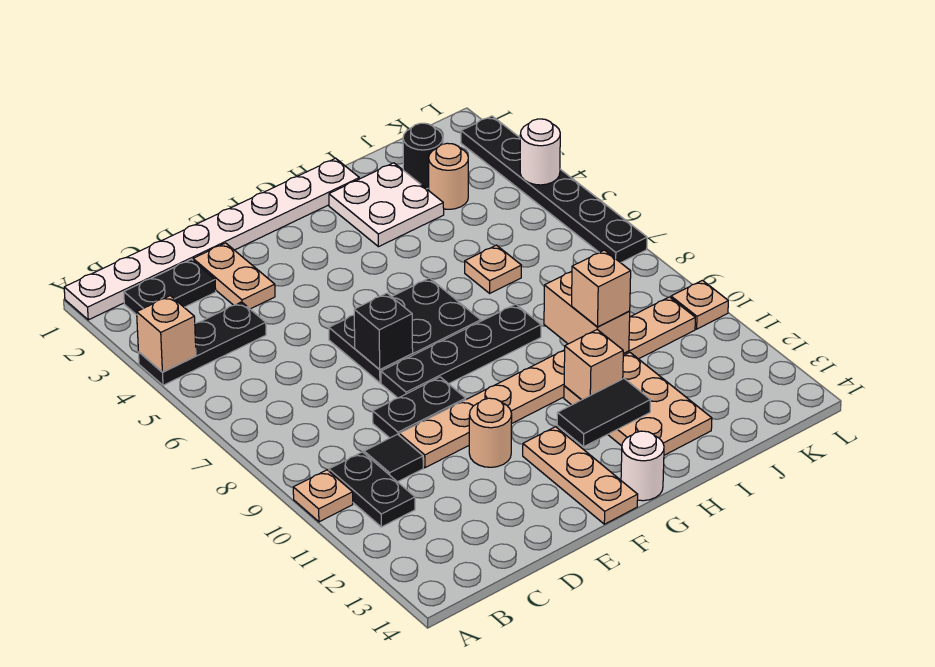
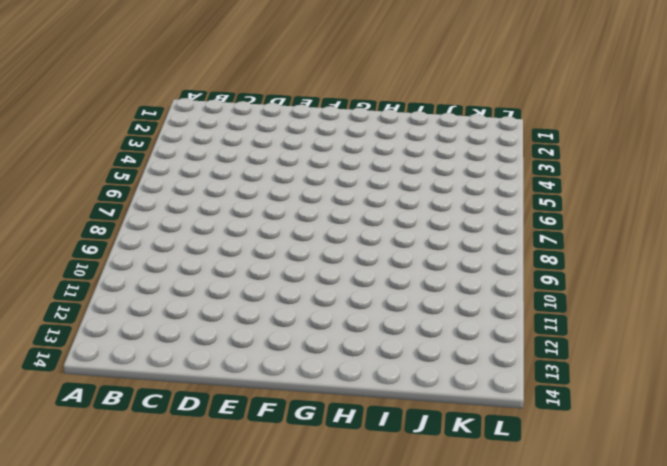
none -> white 1x8 plate [64,158,359,320]
none -> black 1x3 plate [139,302,266,385]
none -> tan 1x1 plate [293,470,353,522]

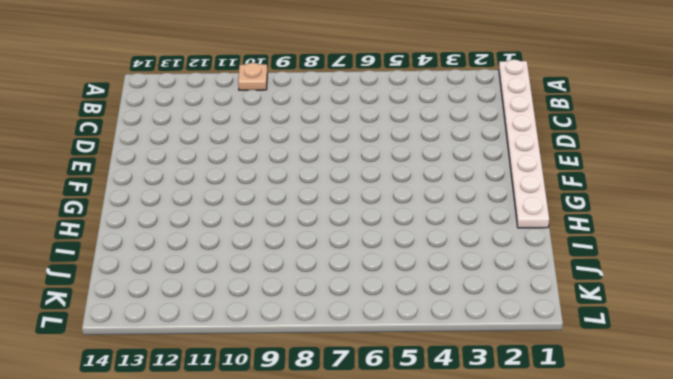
none -> black 1x3 plate [139,302,266,385]
none -> black 1x2 plate [124,259,216,315]
none -> black 1x2 plate [329,452,415,527]

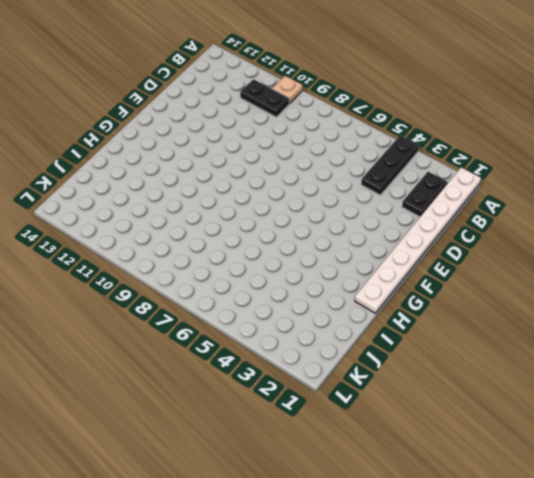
none -> black 1x1 tile [364,434,423,482]
none -> tan 1x2 plate [193,243,275,309]
none -> black 1x2 plate [373,377,466,438]

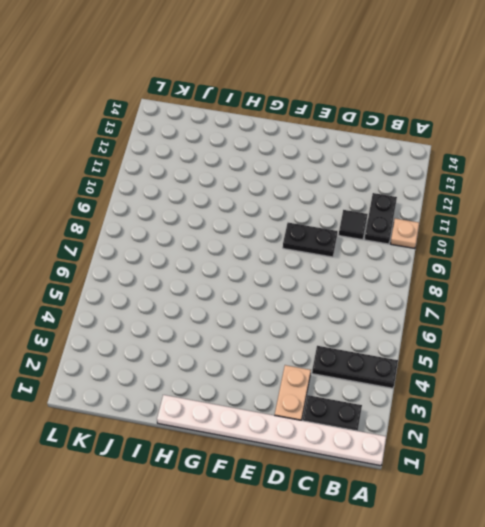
none -> tan 1x8 plate [399,297,695,468]
none -> black 2x3 plate [329,278,481,383]
none -> black 1x4 plate [381,304,541,398]

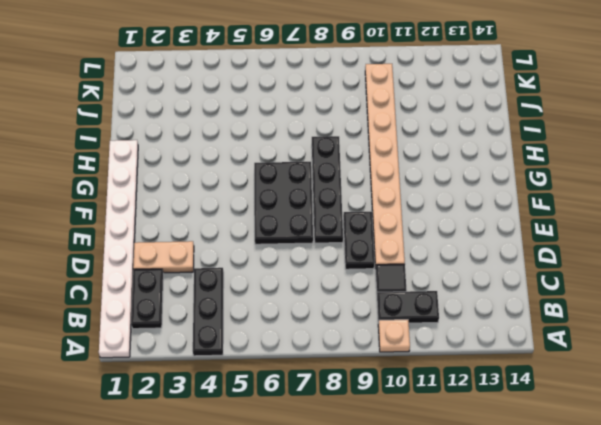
none -> tan 1x1 round brick [469,398,512,467]
none -> tan 1x3 plate [523,427,638,524]
none -> white 1x1 round brick [621,431,664,501]

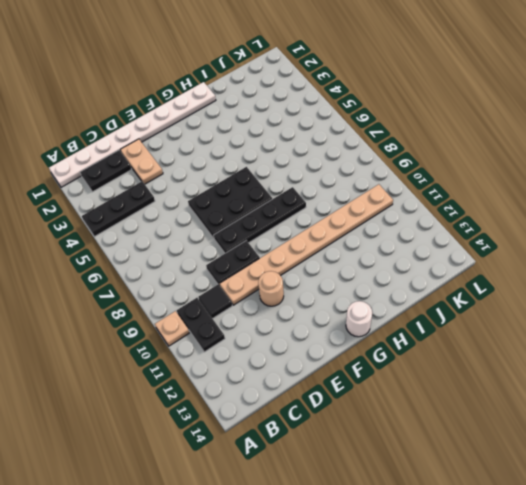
none -> tan 1x3 plate [523,427,638,524]
none -> white 2x2 plate [329,163,444,247]
none -> tan 2x3 plate [564,353,712,455]

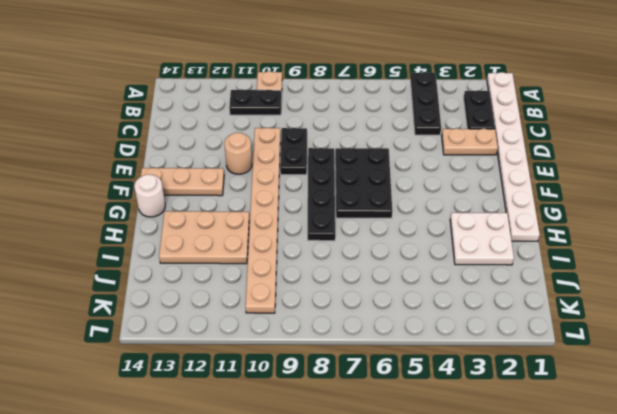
none -> black 1x1 tile [364,434,423,482]
none -> tan 1x1 plate [465,245,521,293]
none -> black 1x1 round brick [403,123,443,189]

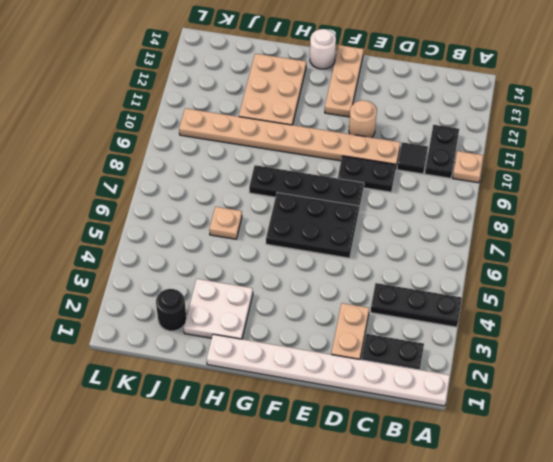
none -> tan 1x1 round brick [429,143,468,209]
none -> black 1x6 plate [461,116,647,263]
none -> tan 1x1 plate [671,280,728,329]

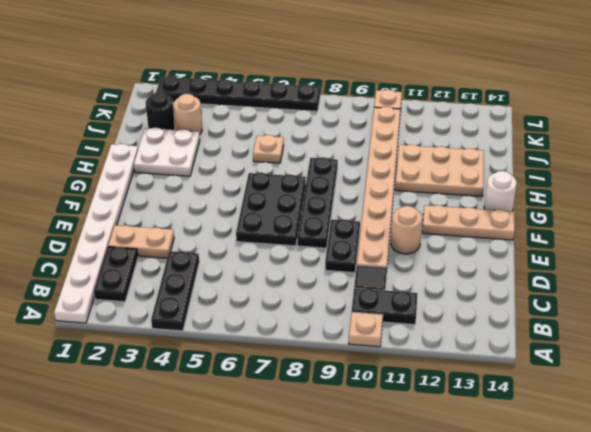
none -> tan 1x1 brick [137,296,196,372]
none -> black 1x1 brick [354,293,413,370]
none -> black 1x2 tile [557,379,650,447]

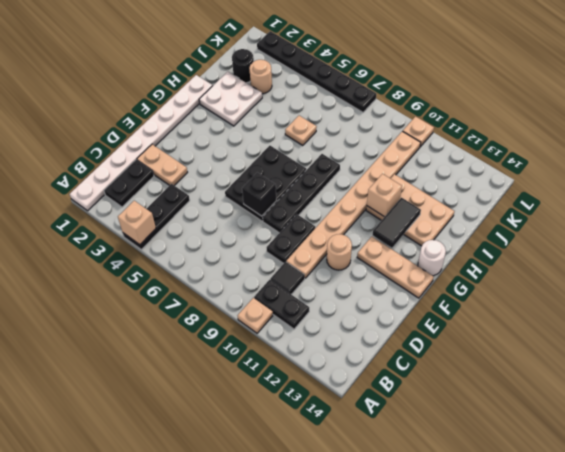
none -> tan 1x2 brick [544,271,630,354]
none -> white 1x1 round brick [520,119,560,185]
none -> tan 1x1 brick [572,250,631,327]

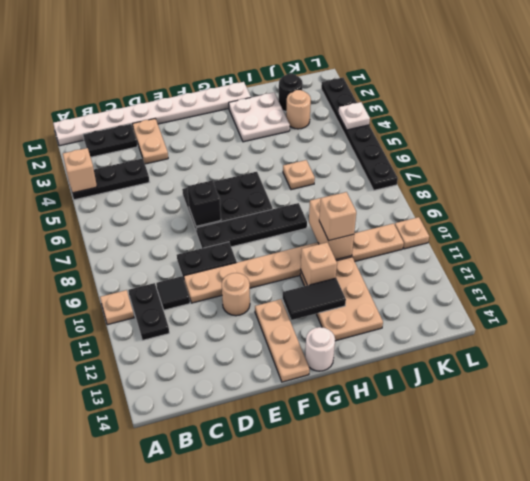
white 1x1 plate [338,102,370,130] -> white 1x1 round brick [520,119,560,185]

